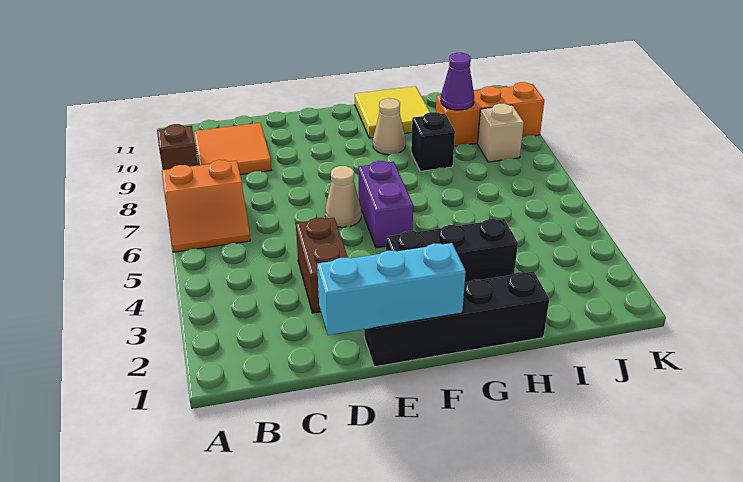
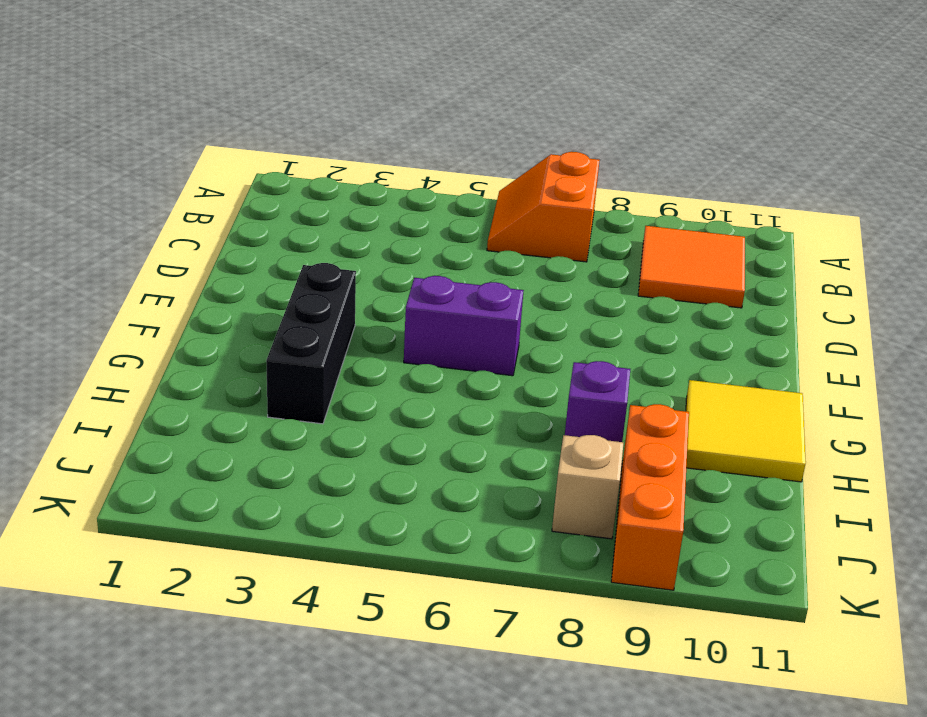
purple 1x1 brick [565,361,630,442] -> black 1x1 brick [411,112,455,171]
none -> brown 1x1 brick [157,124,198,170]
none -> brown 1x2 brick [296,218,348,313]
none -> black 1x4 brick [364,271,549,367]

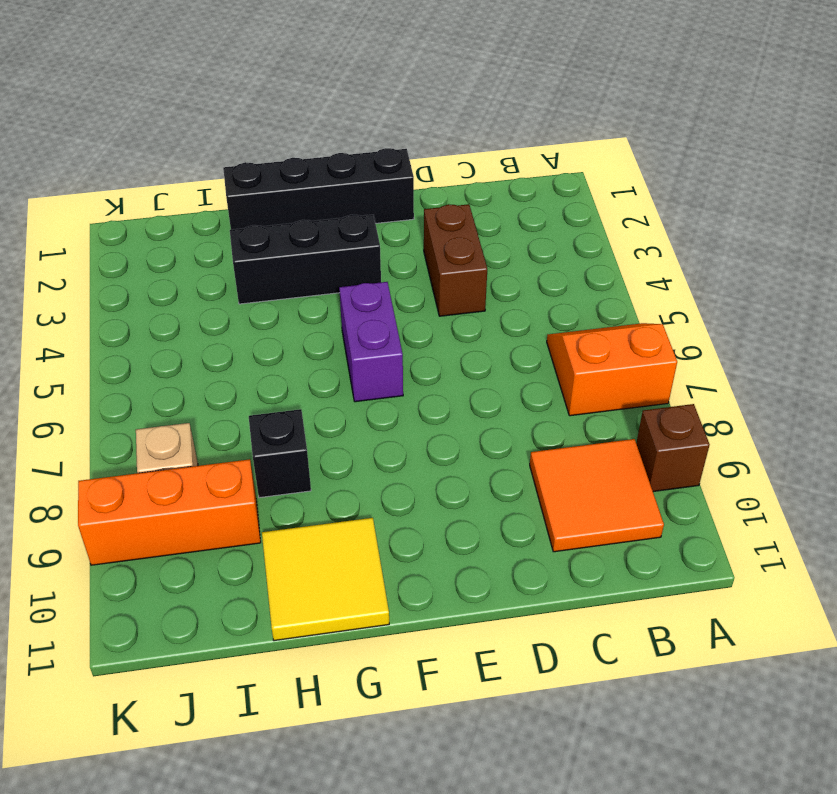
none -> tan 1x1 cone [325,166,361,227]
none -> tan 1x1 cone [373,98,406,155]
none -> cyan 1x3 brick [317,243,466,335]

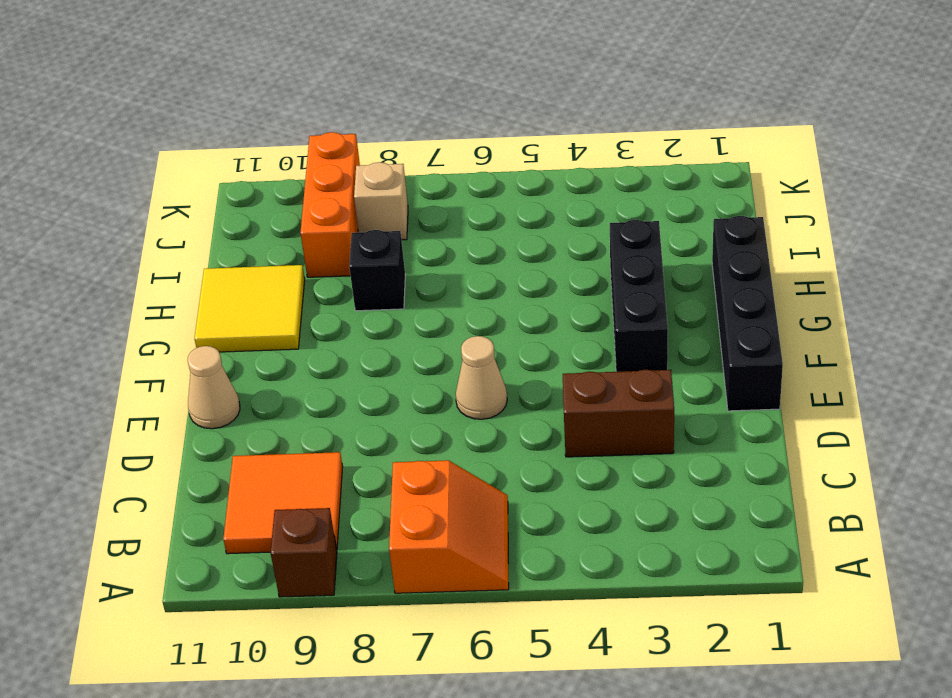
tan 1x1 cone [188,346,240,429] -> tan 1x1 cone moved to [373,98,406,155]
none -> purple 1x2 brick [358,161,413,248]
none -> cyan 1x3 brick [317,243,466,335]
none -> purple 1x1 cone [441,53,474,110]

